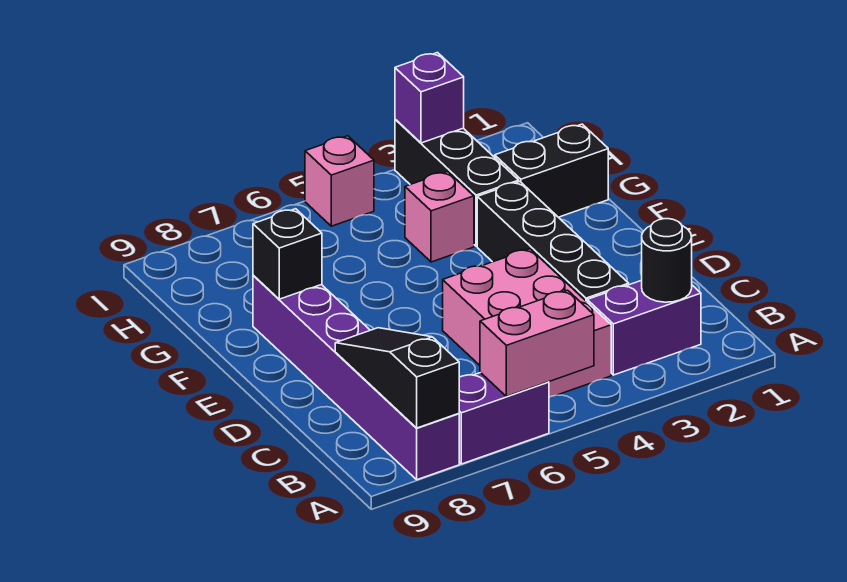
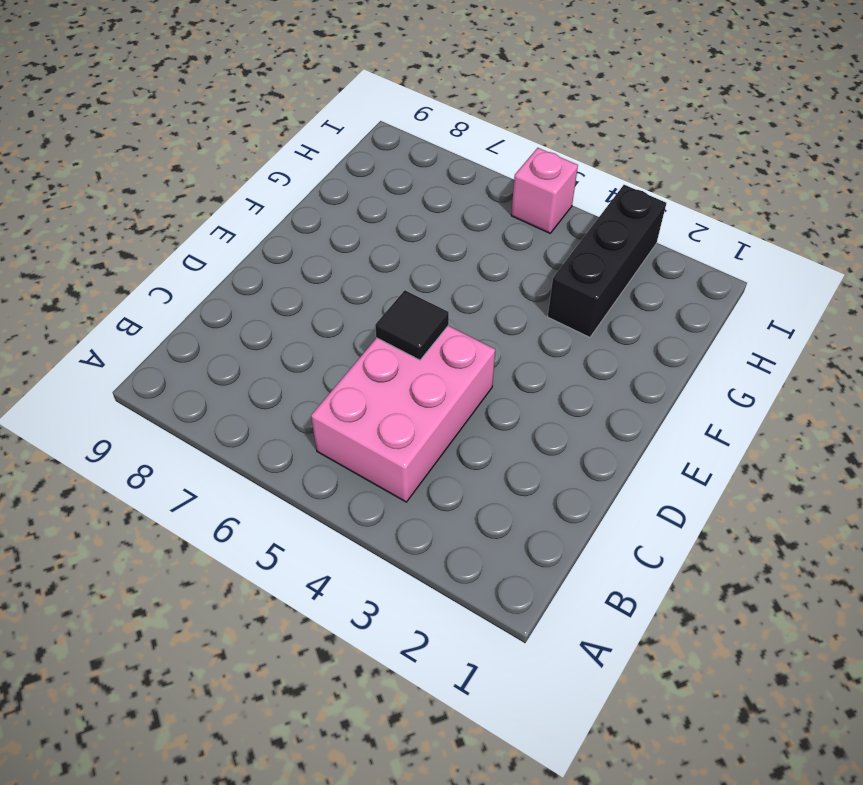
black 1x1 tile [375,290,449,360] -> none
none -> purple 1x2 brick [459,373,549,464]
none -> purple 1x6 brick [253,275,459,480]
none -> purple 1x2 brick [587,280,701,375]

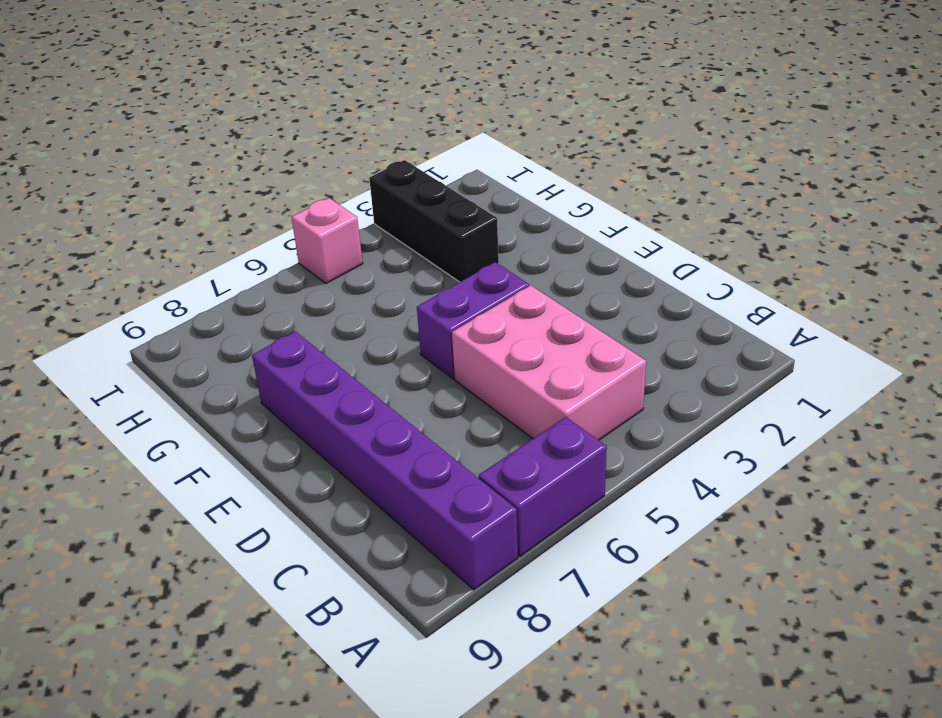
purple 1x2 brick [417,262,529,379] -> purple 1x2 brick moved to [587,280,701,375]
none -> black 1x4 brick [477,182,629,302]
none -> black 1x2 brick [495,124,608,217]
none -> pink 1x1 brick [405,172,474,262]

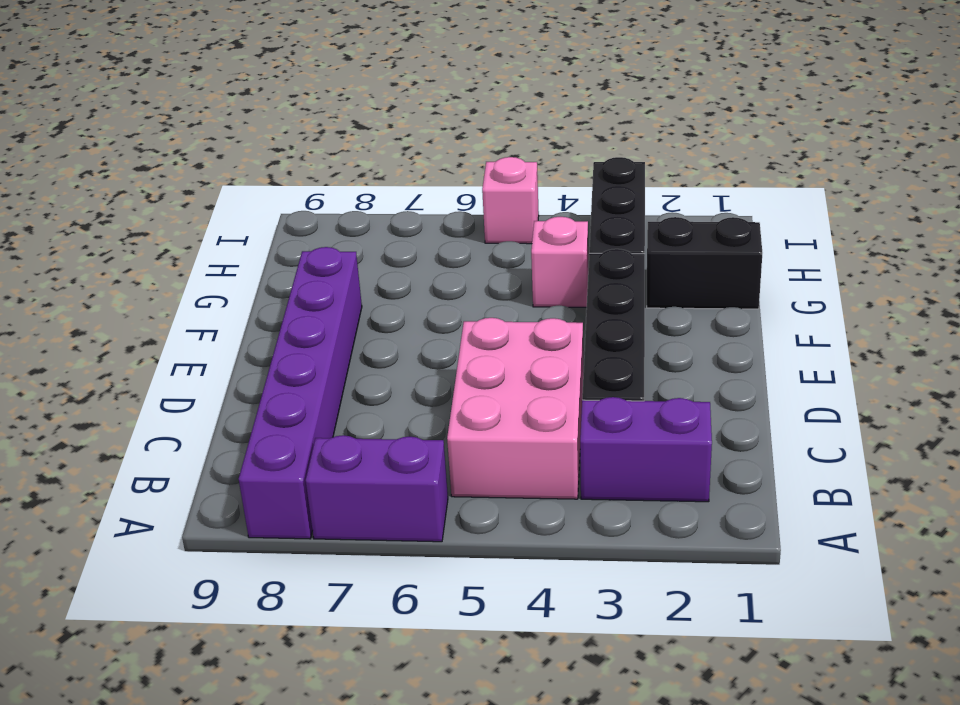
none -> pink 1x2 brick [480,290,594,396]
none -> black 1x3 slope [335,328,459,428]
none -> black 1x1 round brick [642,219,692,302]

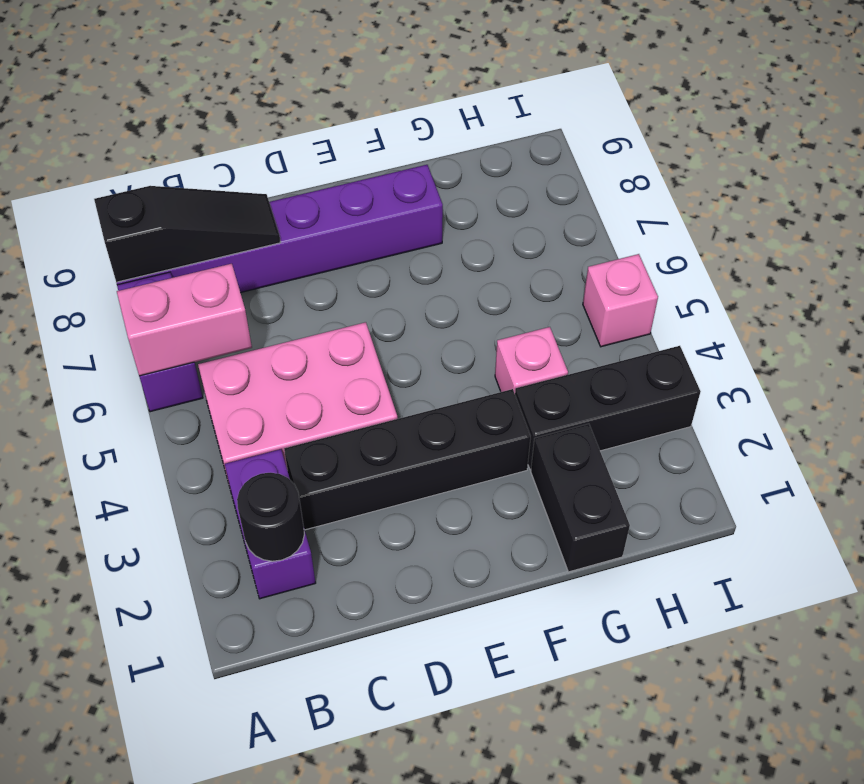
pink 1x2 brick [117,264,252,376] -> pink 1x2 brick turned to [480,290,594,396]
none -> black 1x1 brick [253,209,322,299]
none -> purple 1x1 brick [395,53,464,143]

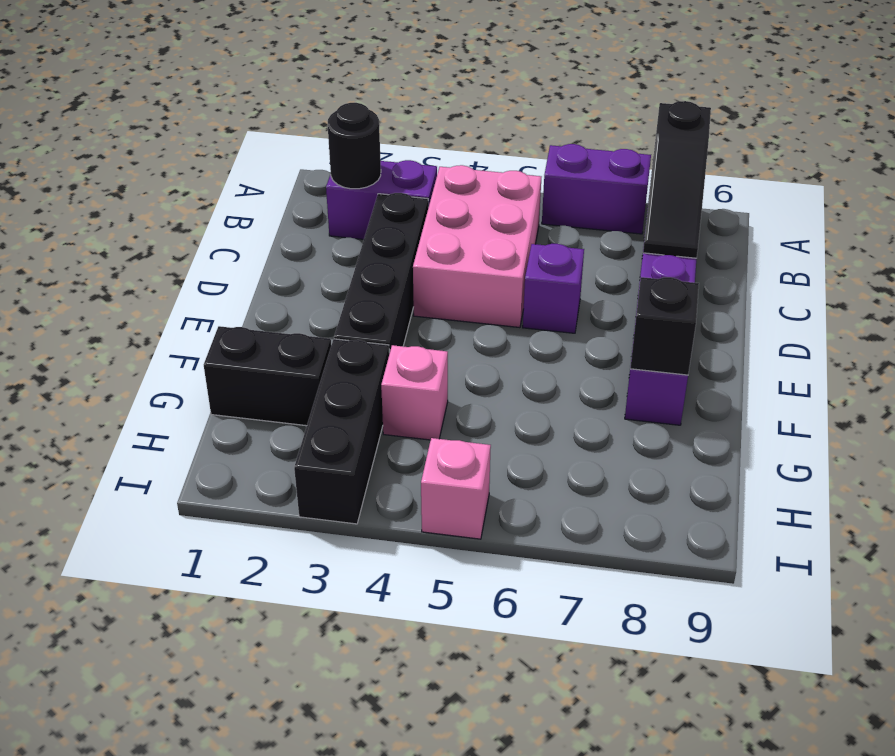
purple 1x1 brick [523,244,584,333] -> purple 1x1 brick moved to [395,53,464,143]
none -> pink 1x2 brick [480,290,594,396]

